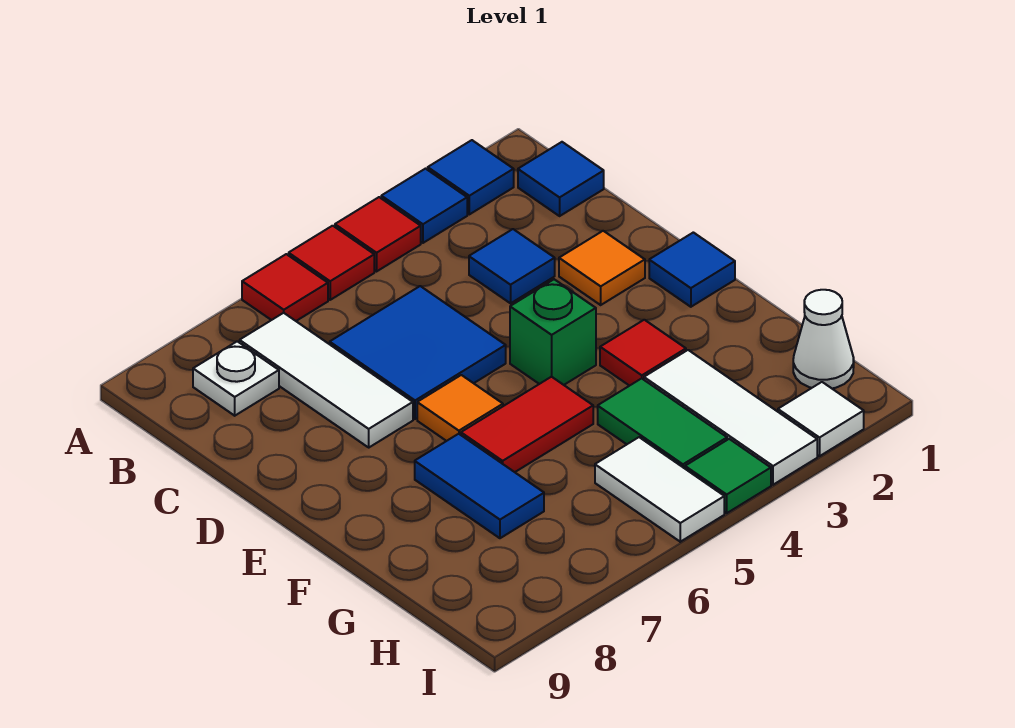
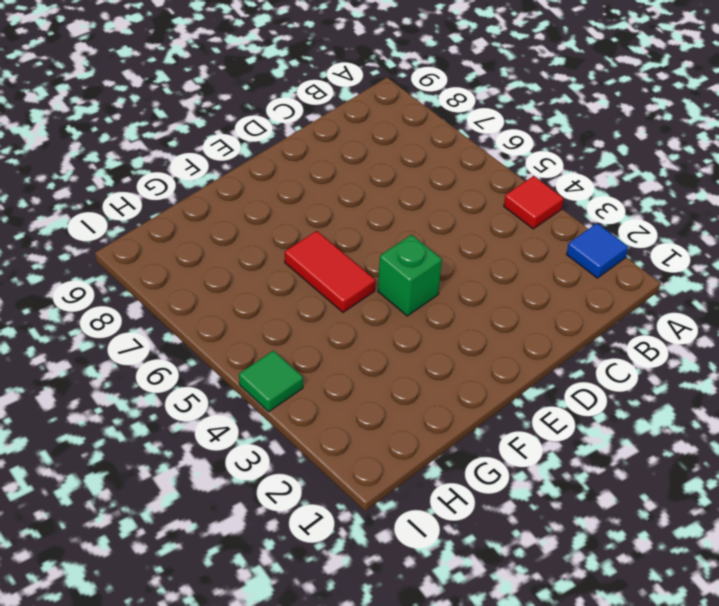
none -> blue 1x1 tile [381,169,467,243]
none -> red 1x1 tile [289,226,374,300]
none -> red 1x1 tile [242,254,328,321]

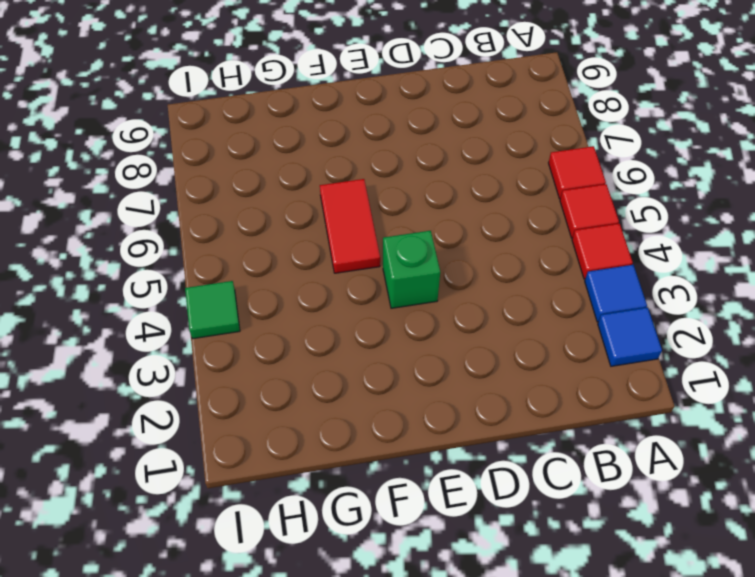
none -> blue 1x1 tile [518,142,604,216]
none -> white 1x3 tile [240,313,413,447]
none -> white 1x1 plate [193,341,279,416]

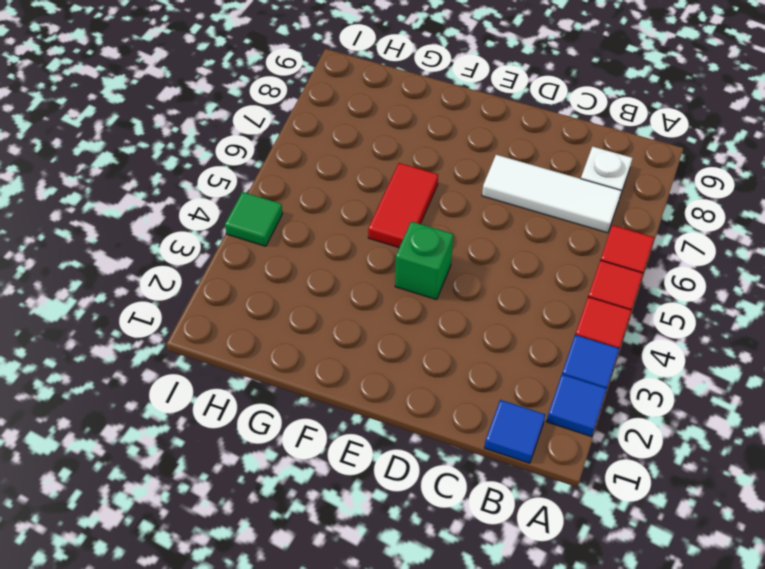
none -> blue 1x1 tile [469,229,555,303]
none -> blue 2x2 tile [330,286,506,419]
none -> orange 1x1 tile [559,231,645,305]

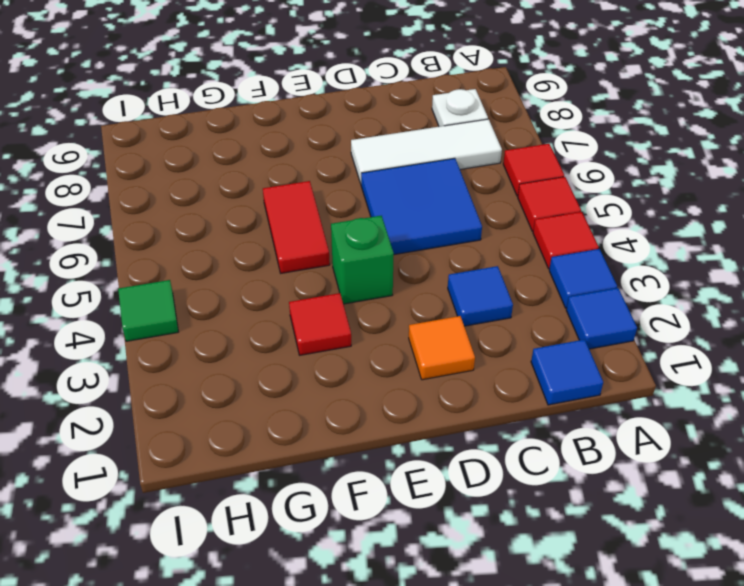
none -> blue 1x1 tile [649,232,735,307]
none -> orange 1x1 tile [417,375,503,441]
none -> blue 1x2 tile [415,434,544,538]

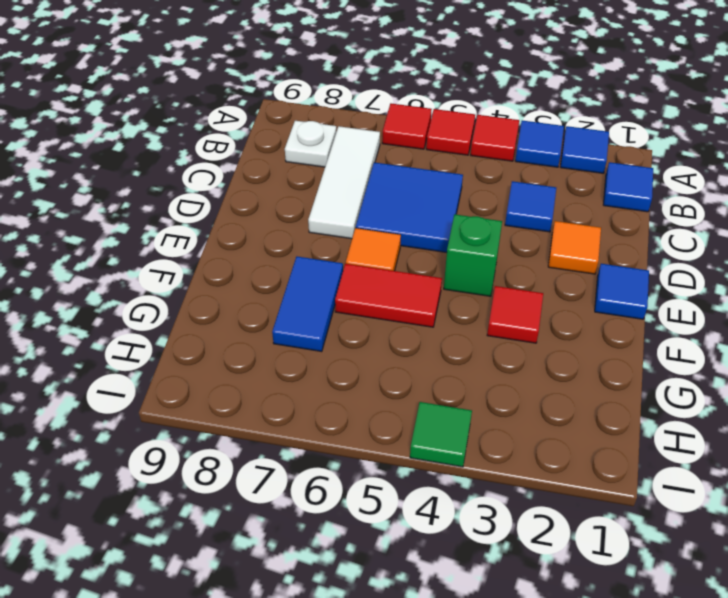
none -> white 1x3 tile [644,350,817,485]
none -> green 1x2 tile [598,378,727,468]
none -> white 1x1 cone [793,290,854,388]

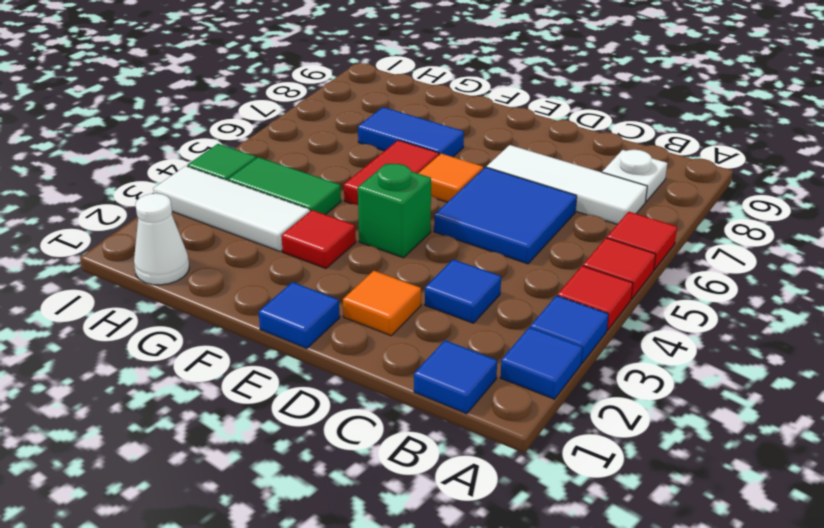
none -> white 1x2 tile [595,437,724,542]
none -> white 1x1 tile [778,382,864,456]

